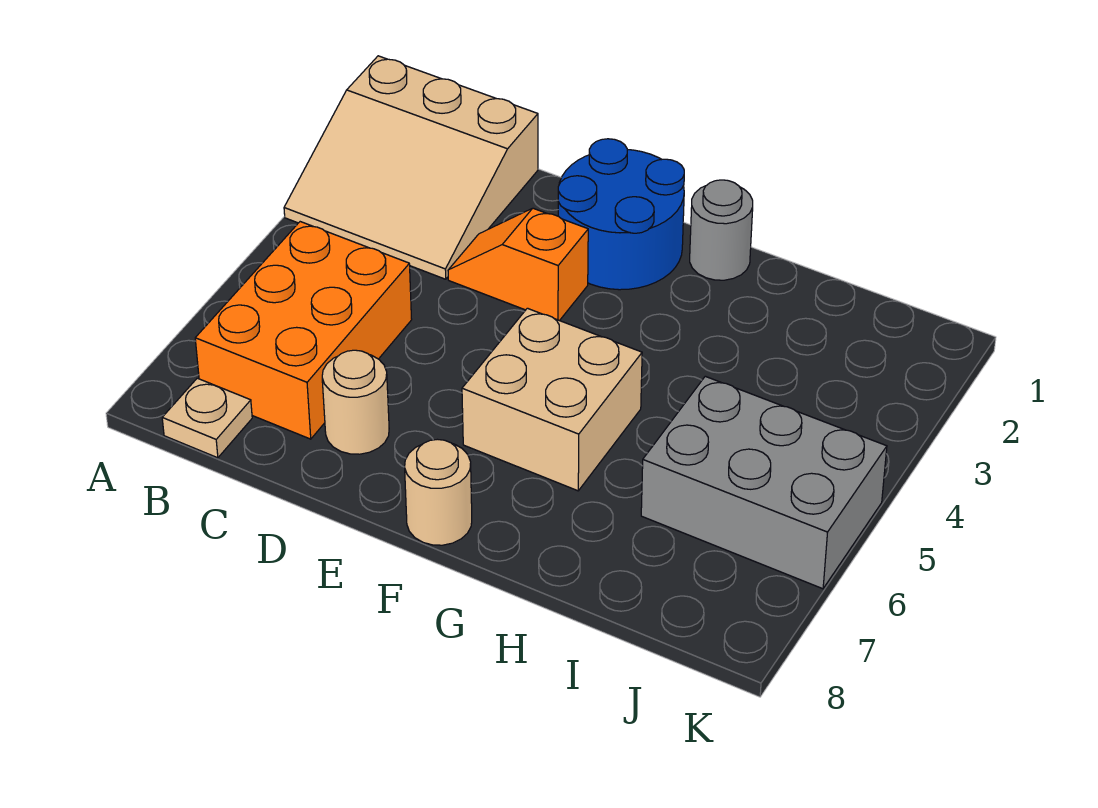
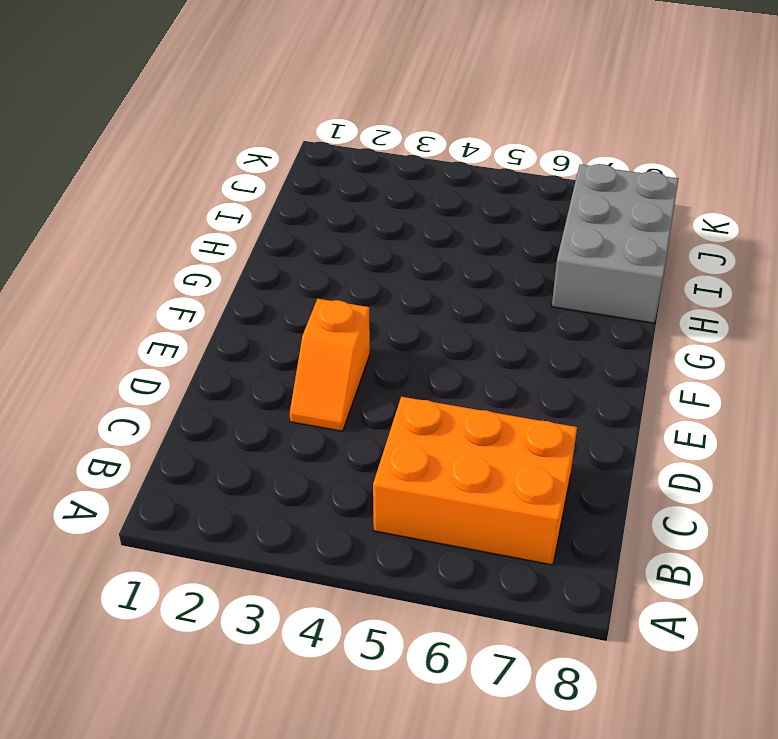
grey 2x3 brick [552,164,678,323] -> grey 2x3 brick moved to [641,376,887,589]
none -> tan 3x3 slope [284,56,538,279]
none -> tan 1x1 plate [162,378,252,458]

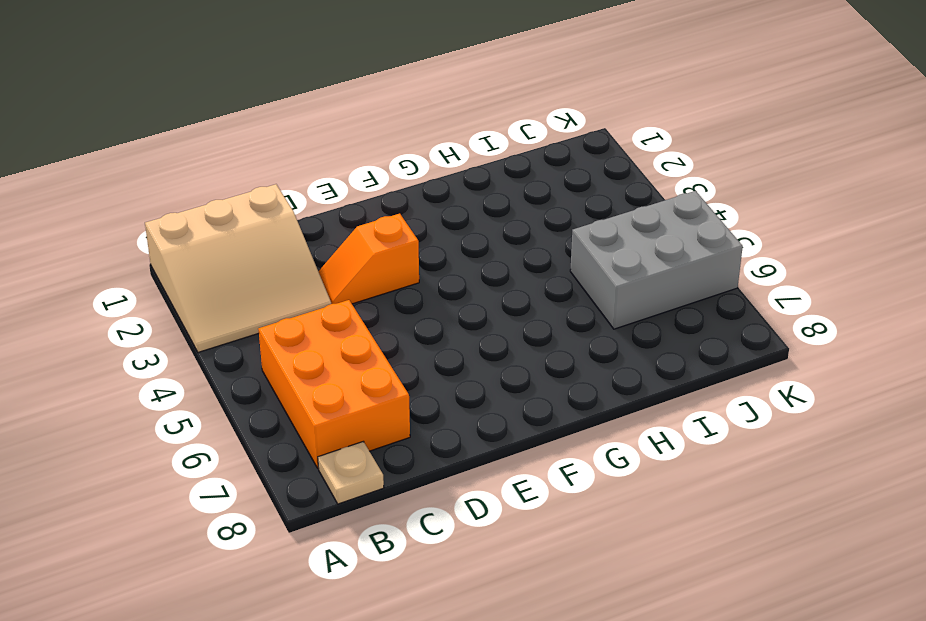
none -> tan 1x1 round brick [322,350,389,454]
none -> blue 2x2 round brick [558,139,684,290]

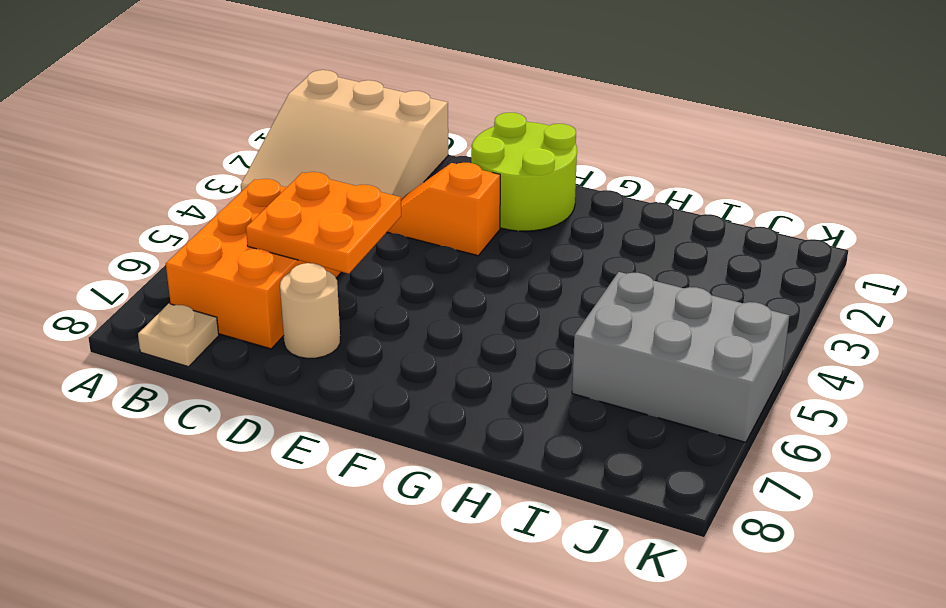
orange 2x2 plate [246,172,401,274] -> none
lime 2x2 round brick [471,113,577,231] -> blue 2x2 round brick [558,139,684,290]
none -> tan 2x2 brick [462,308,642,491]
none -> tan 1x1 round brick [405,439,472,545]

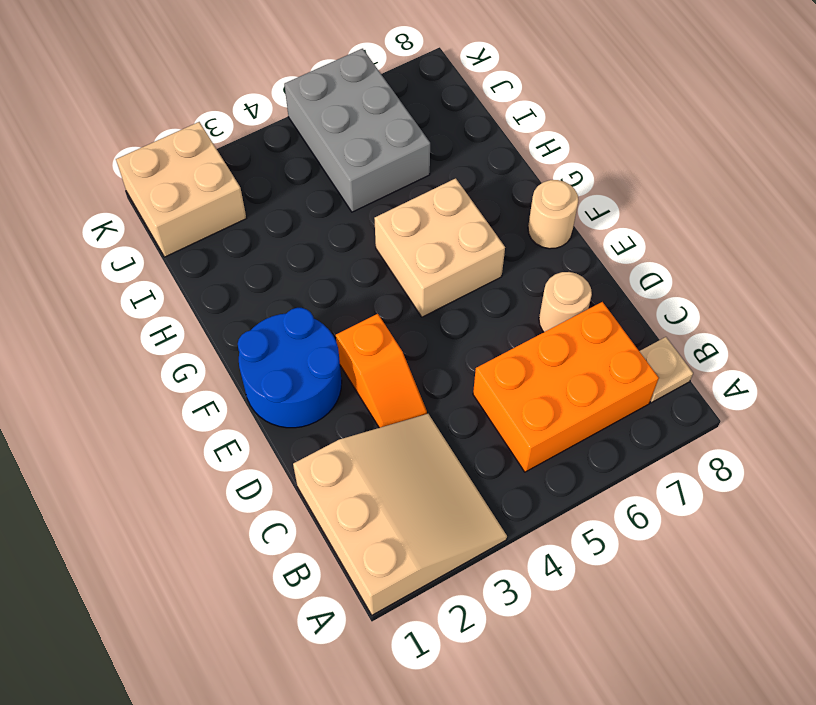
tan 2x2 brick [116,122,246,257] -> none
none -> grey 1x1 round brick [690,180,753,280]

